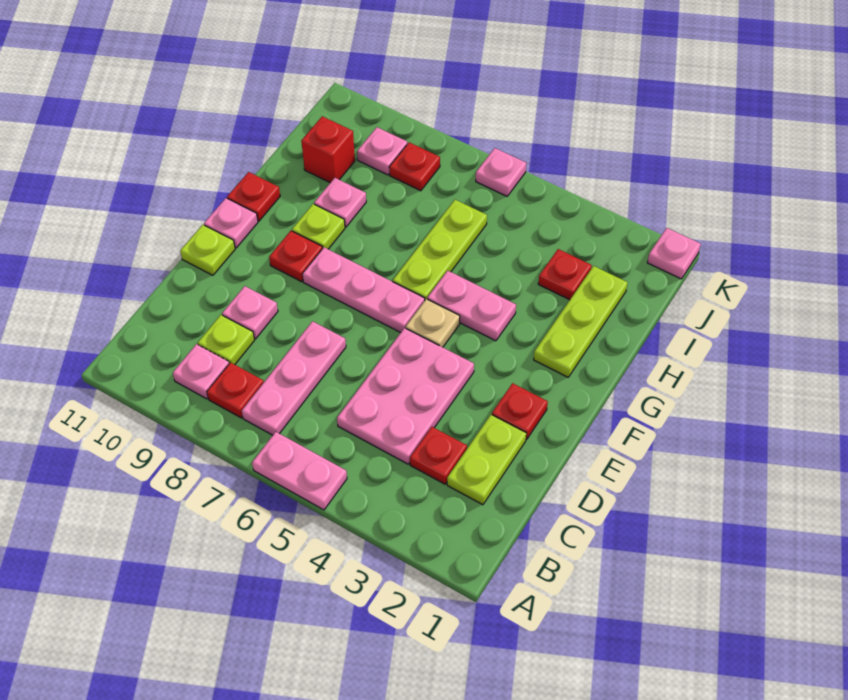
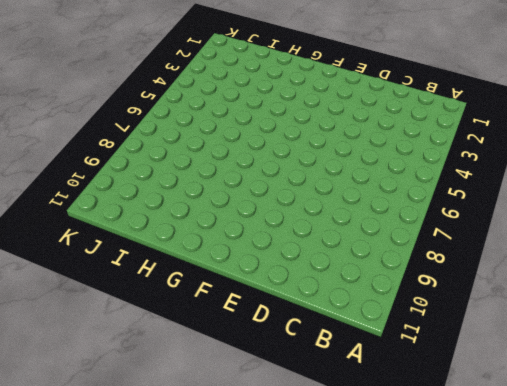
none -> pink 1x2 plate [252,432,347,510]
none -> pink 1x3 plate [242,321,346,435]
none -> red 1x1 plate [207,362,264,418]

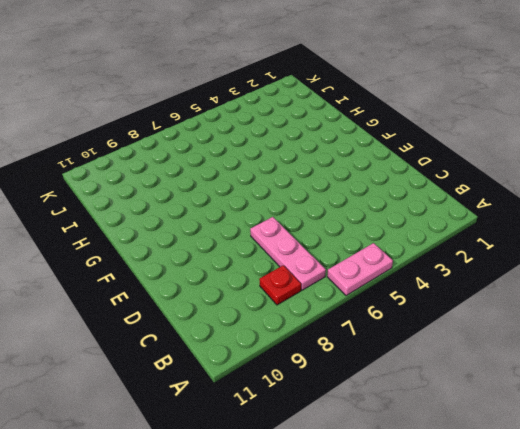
none -> pink 1x1 plate [173,344,229,399]
none -> lime 1x2 plate [447,415,526,505]
none -> red 1x1 plate [410,427,467,484]

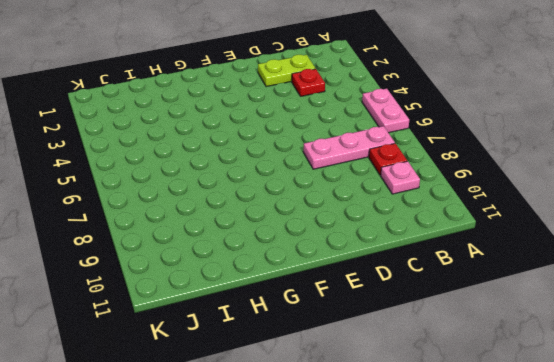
none -> pink 2x3 plate [337,328,474,464]
none -> lime 1x1 plate [198,315,254,365]
none -> pink 1x1 plate [222,286,278,339]

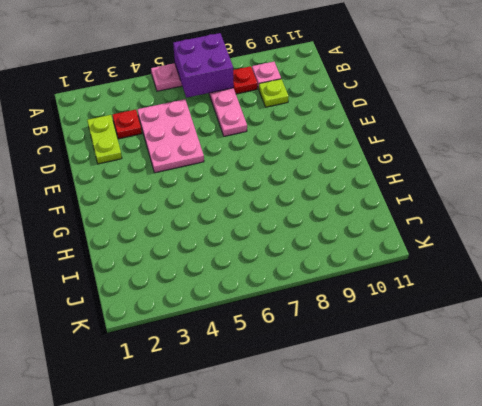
purple 2x2 brick [173,33,234,98] -> none
none -> pink 1x1 plate [222,286,278,339]
none -> red 1x1 plate [492,383,548,439]
none -> lime 1x1 plate [180,225,235,275]

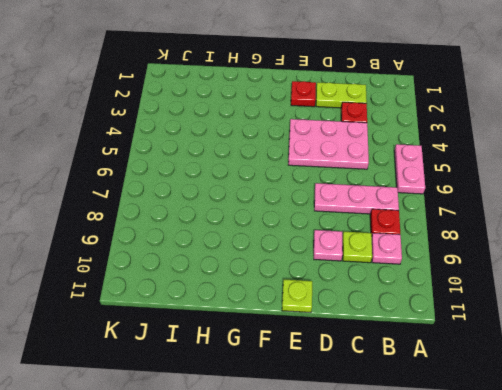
none -> tan 1x1 plate [406,299,460,347]
none -> pink 1x3 plate [303,247,425,333]
none -> red 1x1 plate [269,231,323,282]

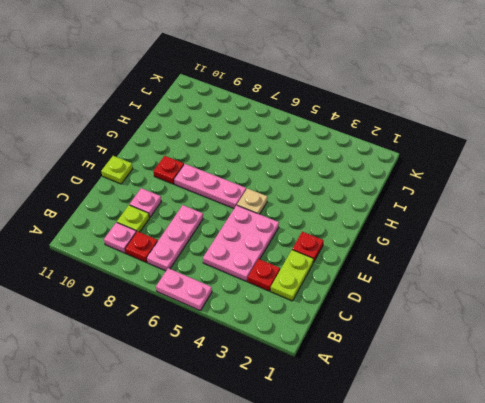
none -> pink 1x1 plate [204,198,258,248]
none -> lime 1x3 plate [534,266,628,377]
none -> pink 1x2 plate [427,271,516,341]

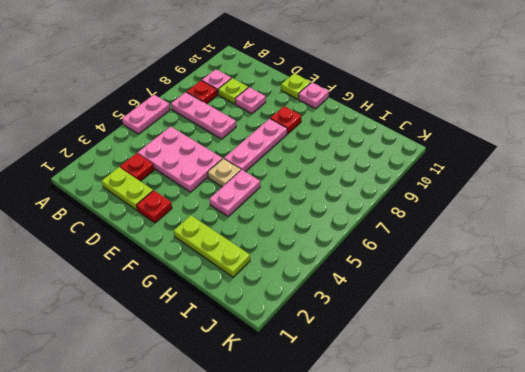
none -> lime 1x3 plate [393,200,487,300]
none -> lime 1x1 plate [292,204,345,249]
none -> red 1x1 plate [227,172,280,221]

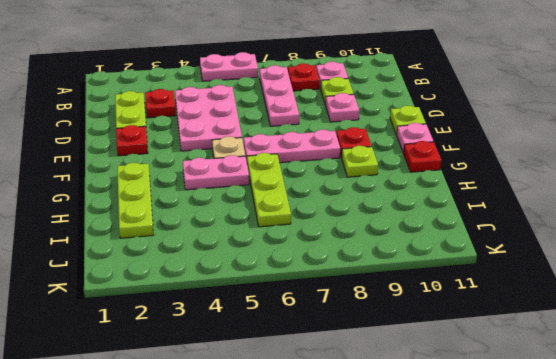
none -> pink 1x1 plate [314,178,366,227]
none -> red 1x1 plate [538,249,592,300]
none -> red 1x1 brick [301,116,355,183]

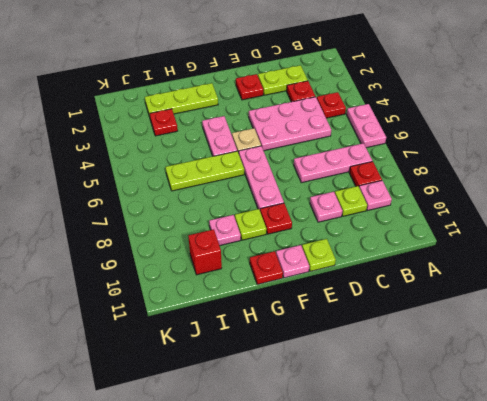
red 1x1 plate [317,92,346,118] -> red 1x1 plate moved to [389,142,440,191]
none -> pink 1x1 plate [357,127,407,175]
none -> pink 1x1 plate [647,228,701,279]
none -> pink 1x1 plate [476,148,526,196]

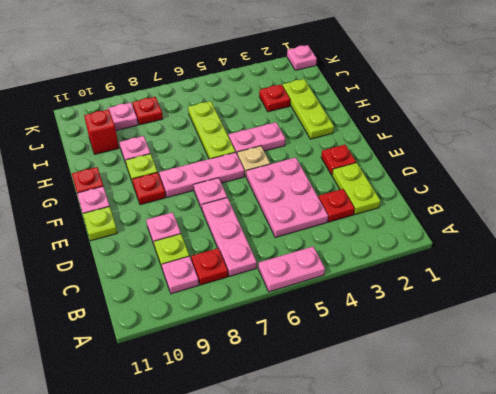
pink 1x1 plate [194,178,227,209] -> pink 1x1 plate moved to [476,148,526,196]

